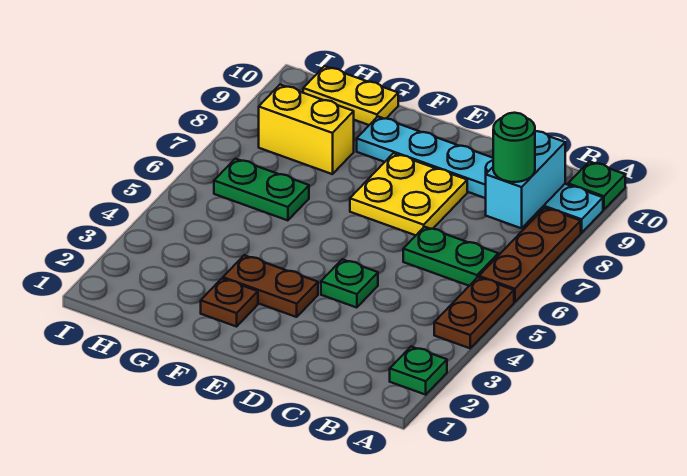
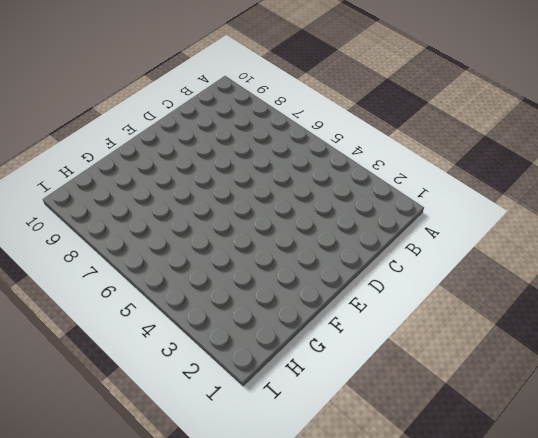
none -> green 1x1 plate [390,346,447,395]
none -> brown 1x2 plate [434,277,514,348]
none -> brown 1x3 plate [479,208,581,302]

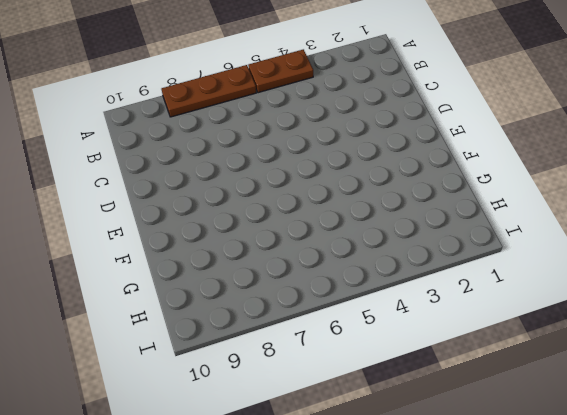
none -> green 1x1 plate [390,346,447,395]
none -> cyan 1x6 plate [357,117,603,233]
none -> green 1x1 plate [568,161,625,210]

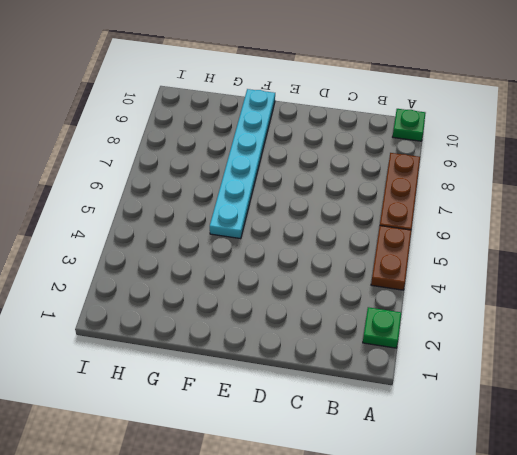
cyan 1x6 plate [210,89,275,239] -> cyan 1x6 plate turned to [357,117,603,233]
none -> green 1x2 plate [403,227,498,286]
none -> green 1x1 plate [321,259,378,308]
none -> yellow 2x2 plate [350,153,467,235]

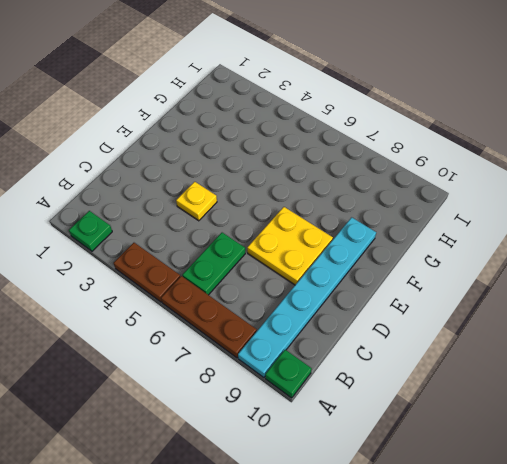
yellow 1x1 plate [176,182,217,221] -> green 1x1 plate [321,259,378,308]
none -> brown 1x2 plate [223,255,318,317]
none -> brown 1x1 plate [201,279,258,327]
none -> green 1x2 plate [214,159,309,220]

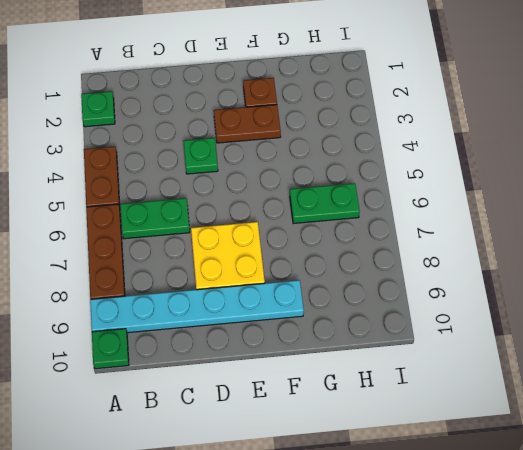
none -> yellow 1x2 brick [259,85,354,174]
none -> yellow 1x2 plate [303,66,398,125]
none -> cyan 1x2 brick [486,131,565,228]

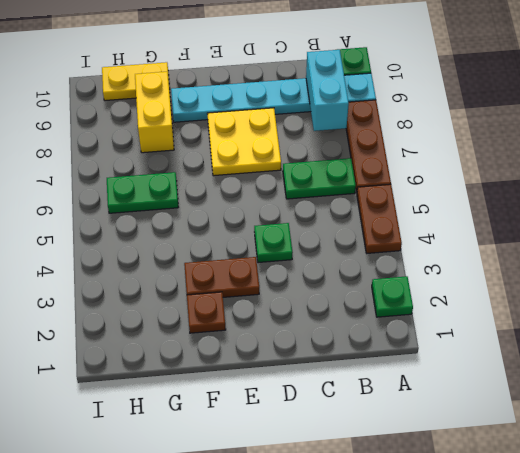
yellow 1x2 brick [135,72,174,153] -> yellow 1x2 brick turned to [259,85,354,174]
none -> green 1x1 round brick [493,113,535,182]

